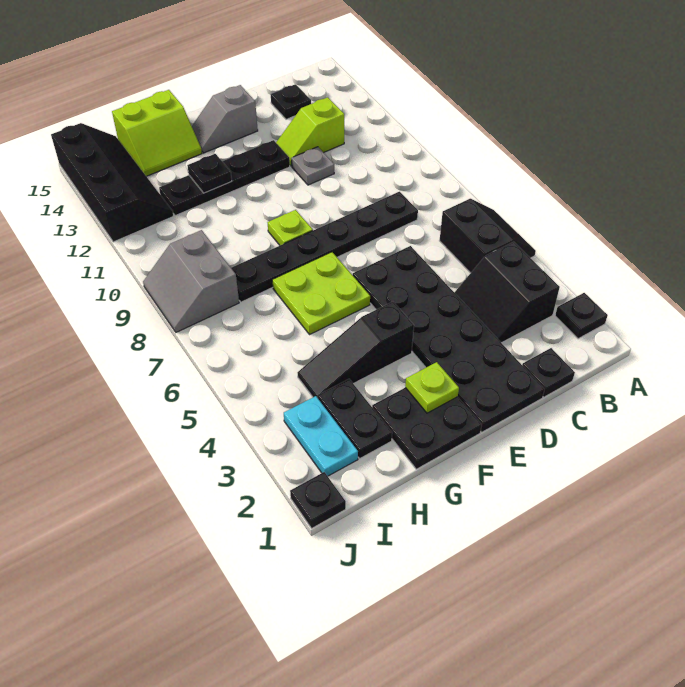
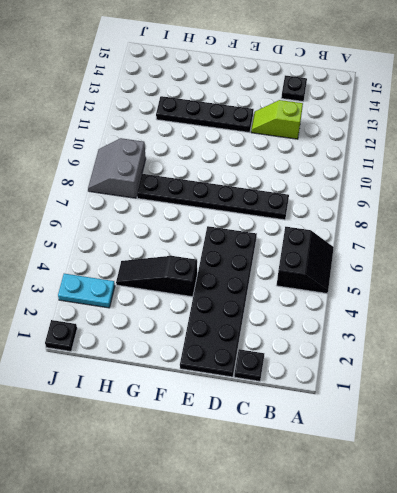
cyan 1x2 plate [58,274,115,308] -> cyan 1x2 plate turned to [284,396,358,476]
none -> black 1x1 plate [555,293,608,339]
none -> black 2x2 slope [454,242,560,343]
none -> grey 1x1 plate [291,147,334,185]

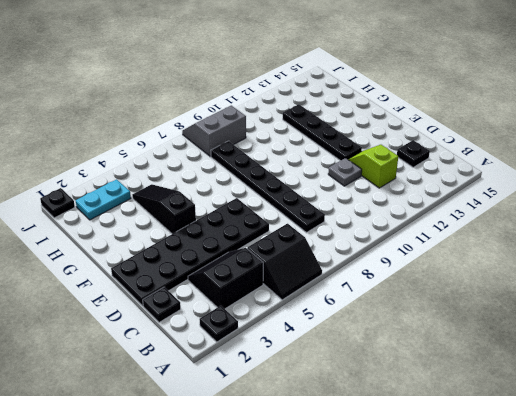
none -> grey 1x2 slope [192,85,258,153]
none -> black 2x2 plate [372,388,482,469]
none -> lime 2x2 plate [272,252,370,335]

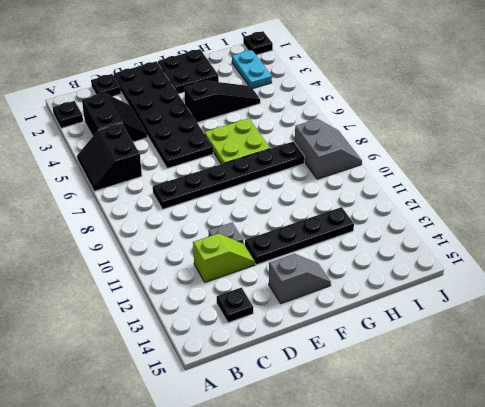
none -> lime 1x1 plate [268,210,313,245]
none -> lime 2x2 slope [112,90,202,176]
none -> black 1x2 plate [318,379,392,458]

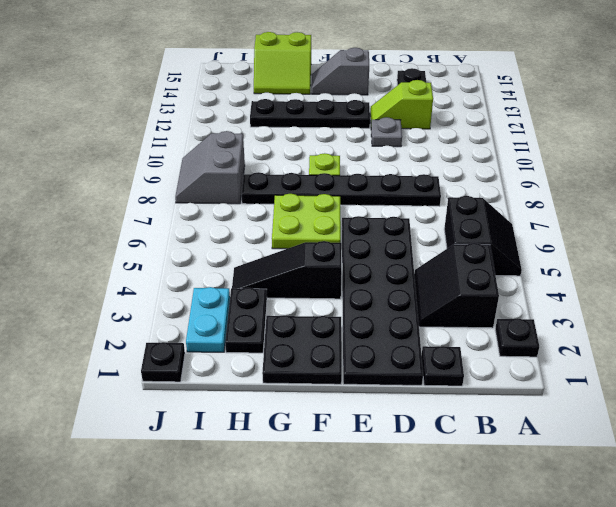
none -> black 2x4 slope [51,123,173,242]
none -> lime 1x1 plate [405,362,459,413]
none -> black 1x1 plate [187,154,232,193]

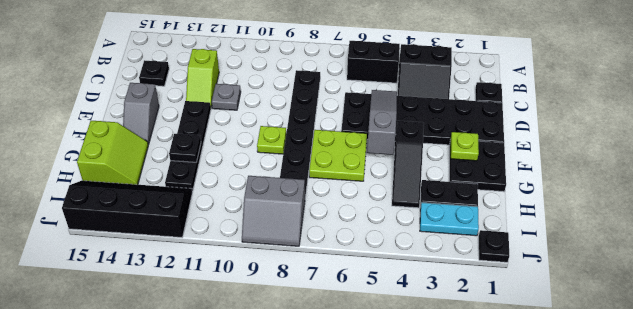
grey 1x3 slope [367,90,397,155] -> none
none -> black 1x1 plate [555,293,608,339]

